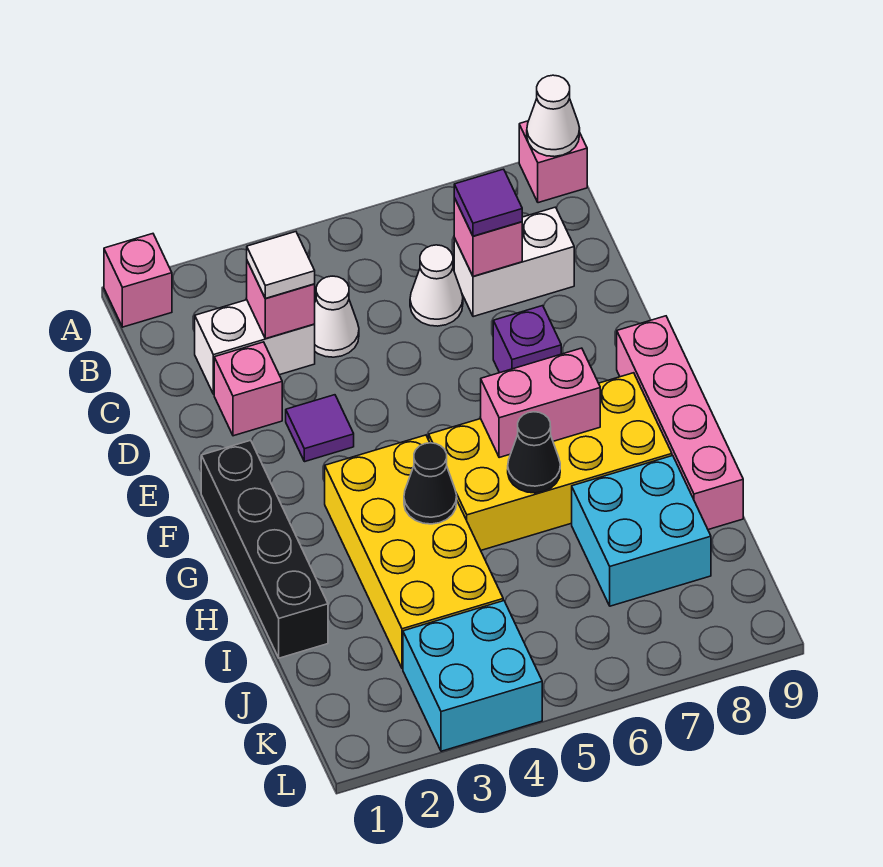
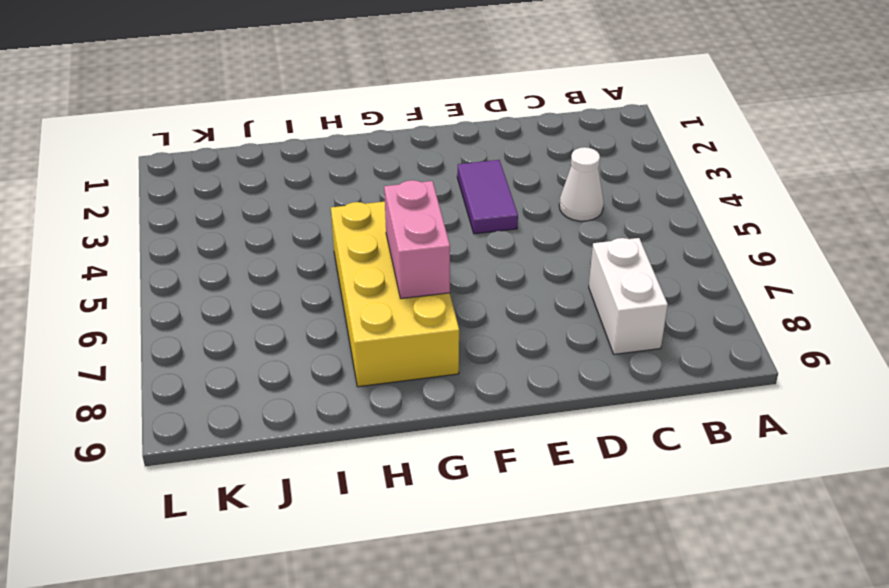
purple 1x2 tile [457,160,518,234] -> purple 1x1 tile [286,395,354,462]
none -> pink 1x1 brick [104,234,172,327]
none -> pink 1x1 brick [519,121,587,203]
none -> white 1x2 brick [195,300,315,394]

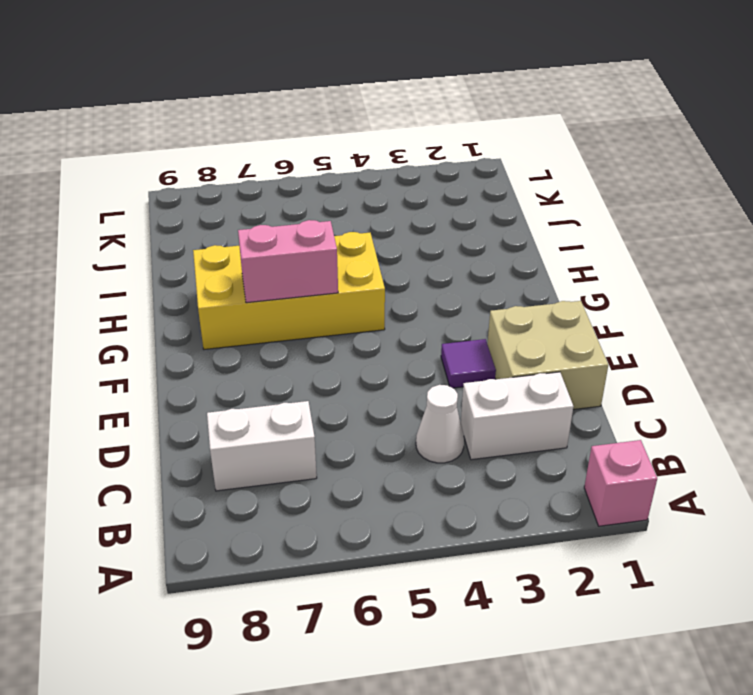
tan 2x2 brick [487,301,608,410] -> pink 1x1 brick [214,342,282,436]
none -> pink 1x1 brick [519,121,587,203]
none -> white 1x1 cone [410,245,463,326]
none -> purple 1x1 brick [493,306,561,373]

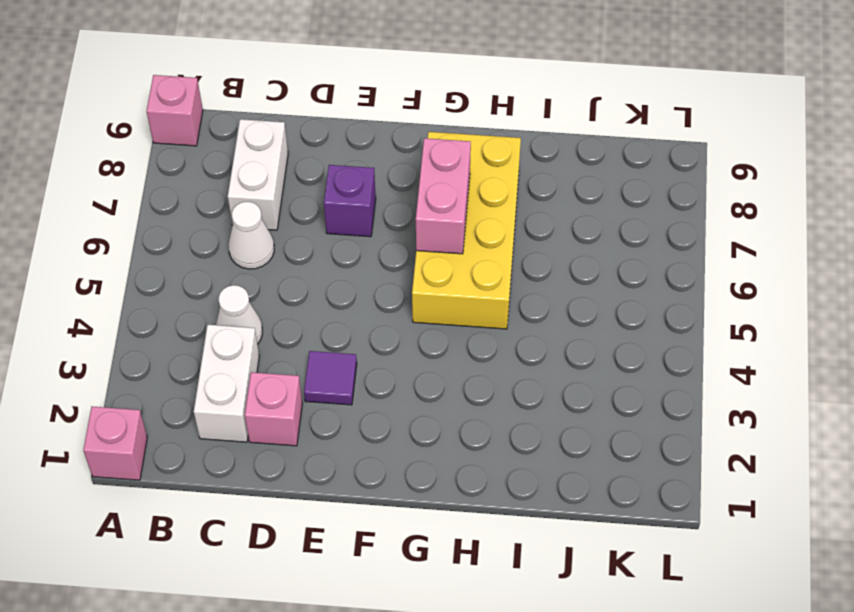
none -> black 1x4 brick [201,440,328,658]
none -> pink 1x4 brick [617,316,743,530]
none -> yellow 2x4 brick [325,435,503,669]

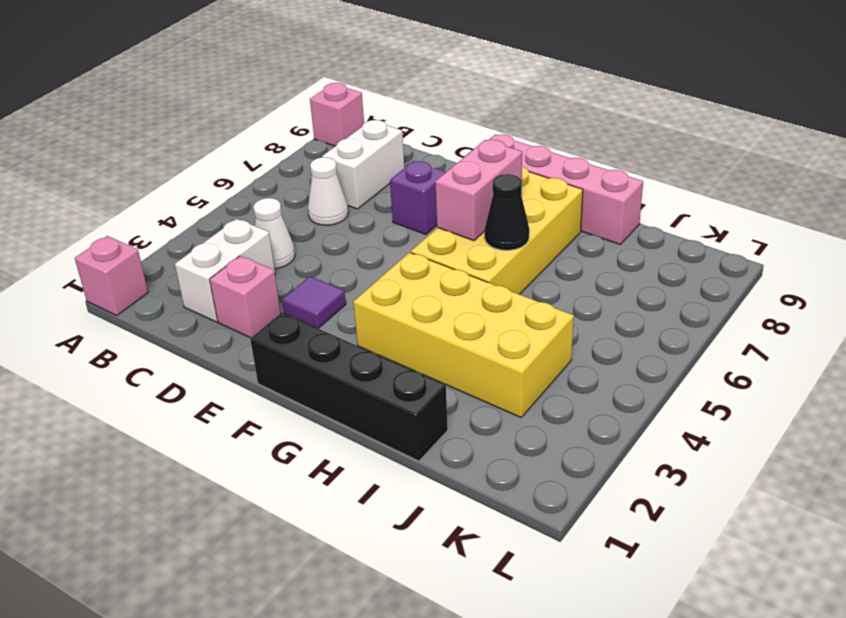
none -> cyan 2x2 brick [572,456,711,606]
none -> cyan 2x2 brick [403,601,542,751]
none -> white 1x1 cone [527,75,580,157]

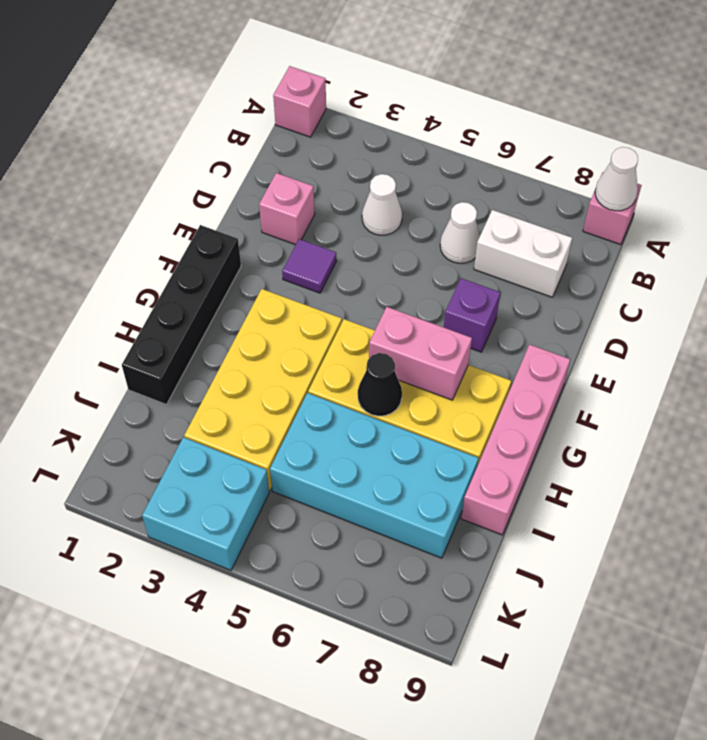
cyan 2x4 brick [270,393,478,558] -> cyan 2x2 brick [572,456,711,606]
none -> white 1x2 brick [195,300,315,394]
none -> pink 1x1 brick [247,261,315,339]
none -> pink 1x1 brick [454,198,522,276]

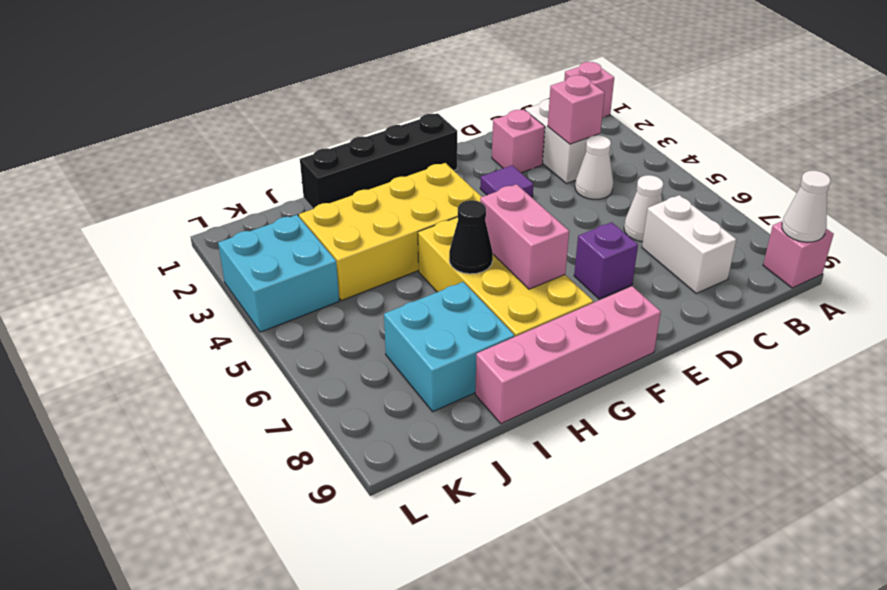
none -> pink 1x1 brick [454,198,522,276]
none -> black 1x1 cone [404,443,457,524]
none -> white 1x1 tile [247,232,315,298]

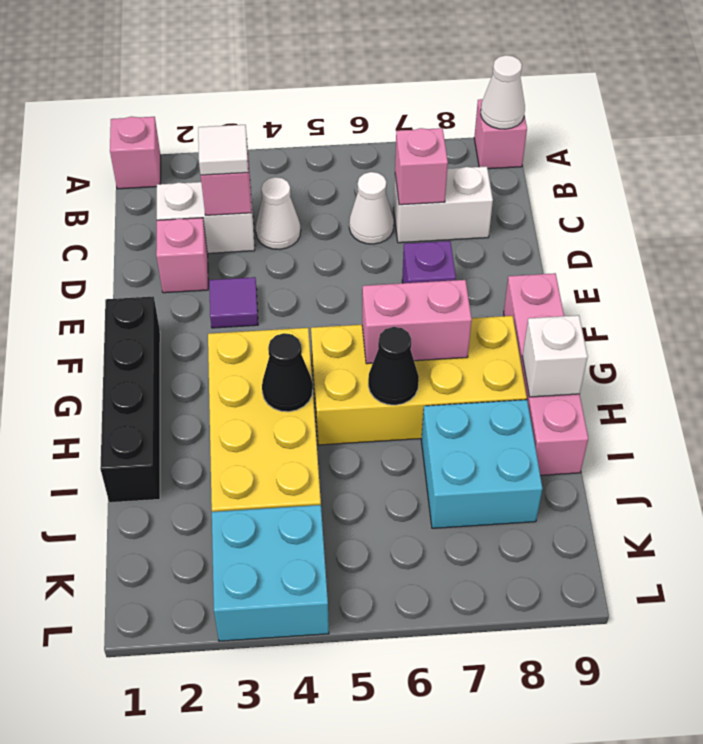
white 1x1 brick [522,315,588,397] -> none
none -> purple 1x1 tile [454,169,522,236]

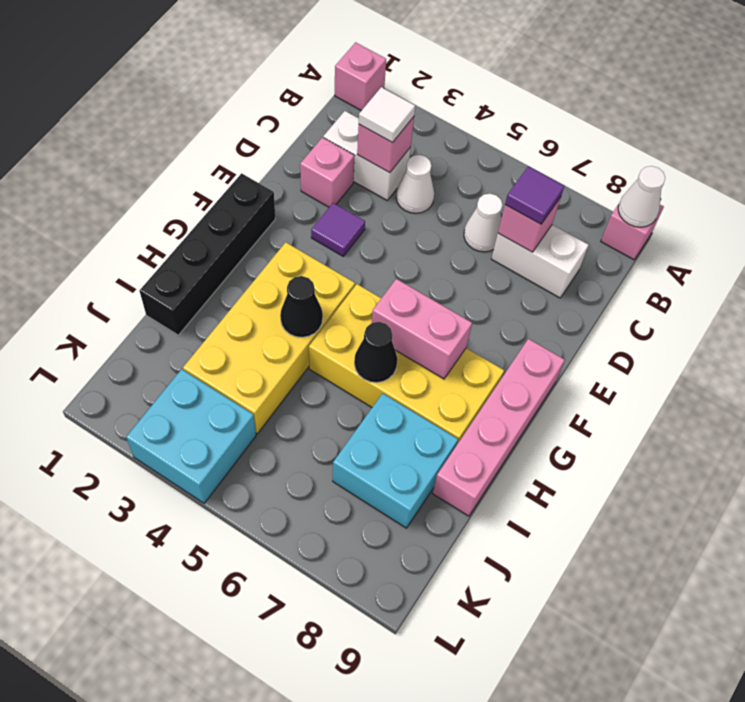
none -> purple 1x1 brick [493,306,561,373]

